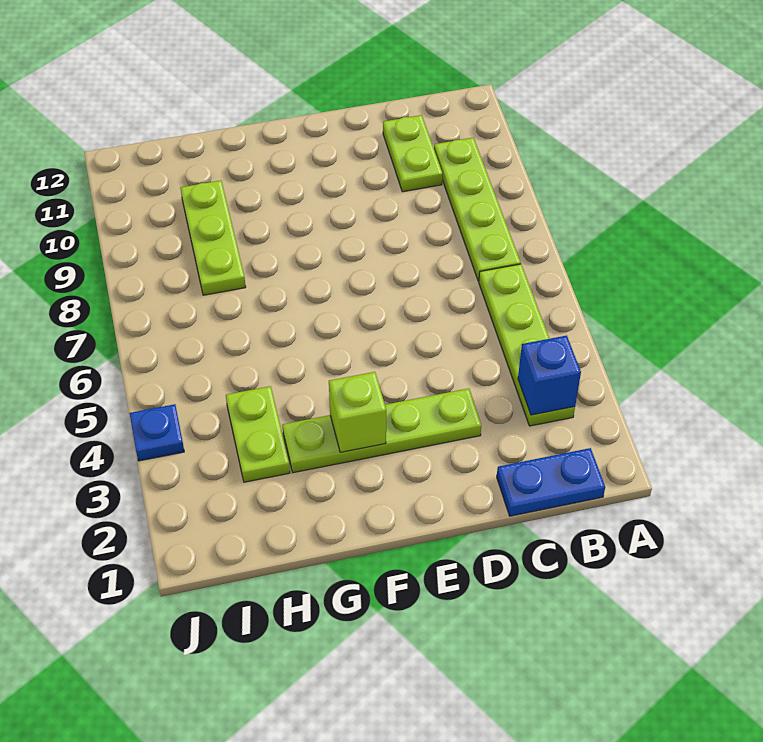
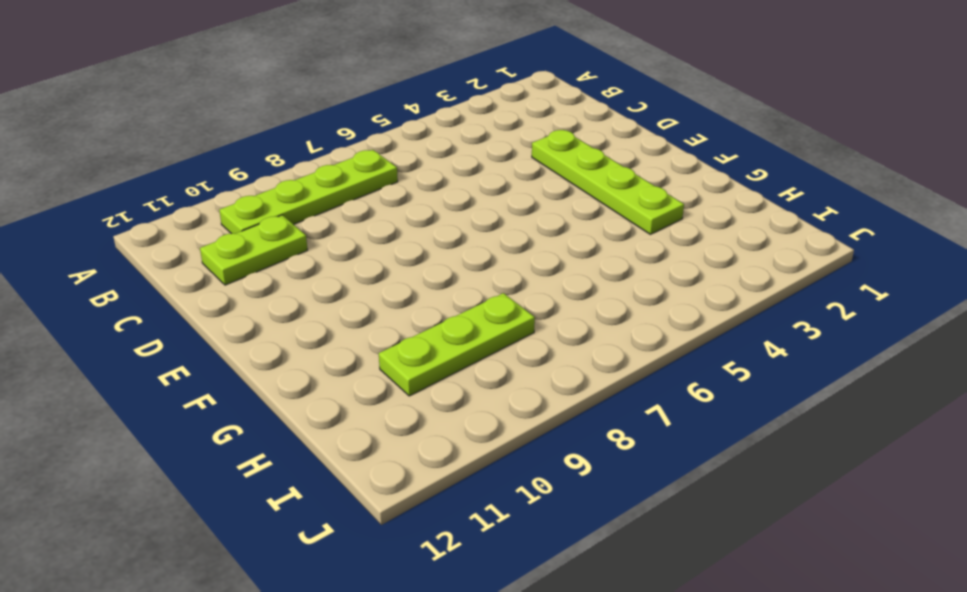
none -> blue 1x2 plate [497,448,605,516]
none -> lime 1x4 plate [479,264,575,426]

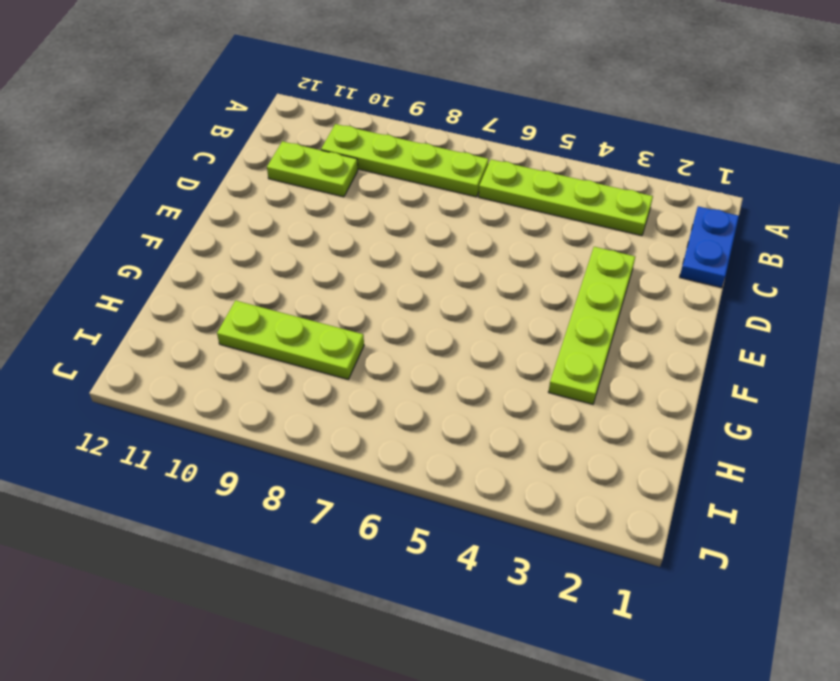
none -> lime 1x2 plate [226,386,290,482]
none -> blue 1x1 plate [130,404,184,461]

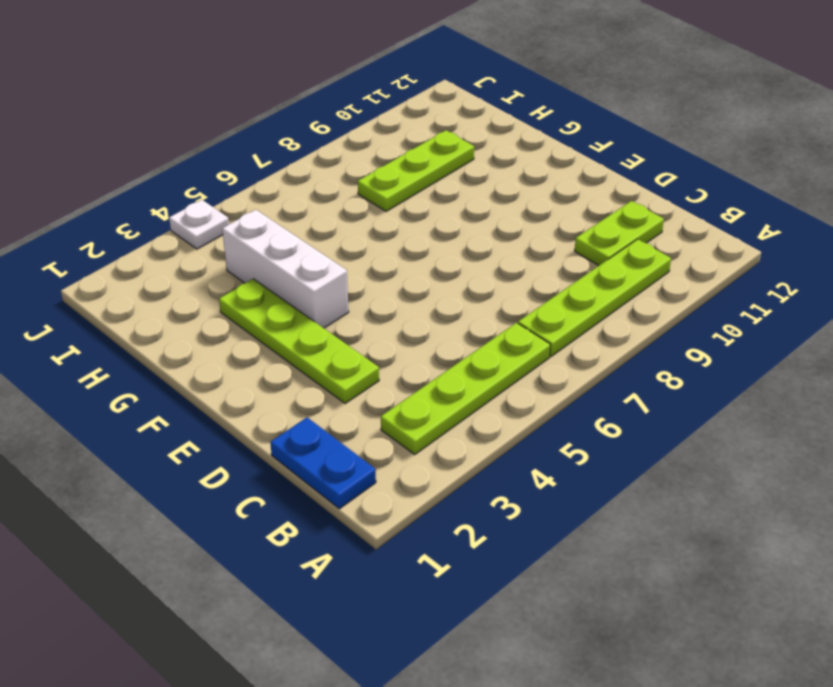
white 1x3 brick [222,210,349,328] -> lime 1x2 plate [226,386,290,482]
white 1x1 plate [169,200,229,249] -> blue 1x1 plate [130,404,184,461]
none -> blue 1x1 brick [518,336,581,415]
none -> lime 1x1 brick [329,372,386,452]

